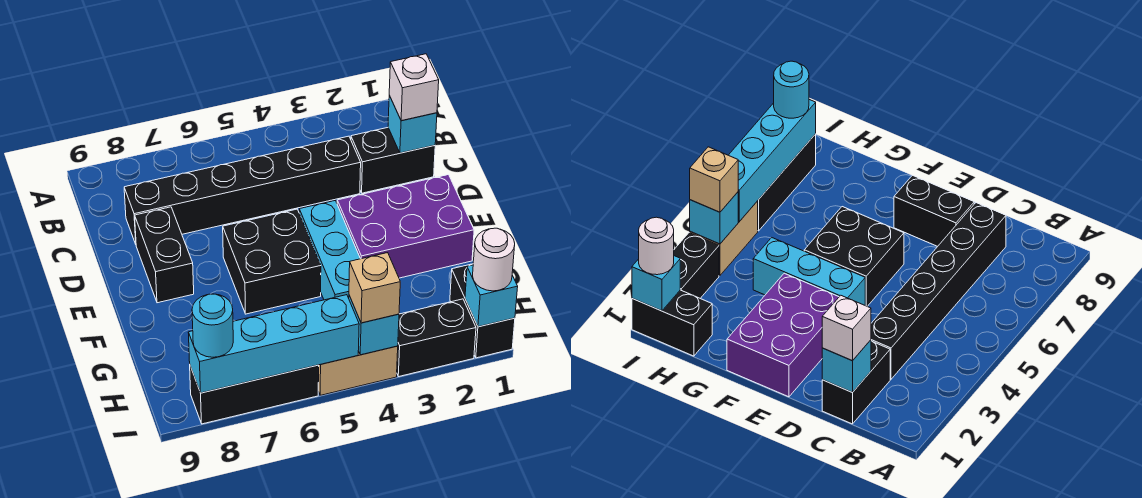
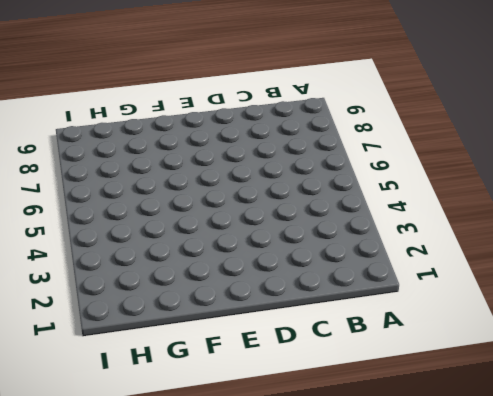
none -> black 1x2 brick [351,128,435,193]
none -> black 1x6 brick [124,136,361,244]
none -> black 1x2 brick [135,207,194,303]

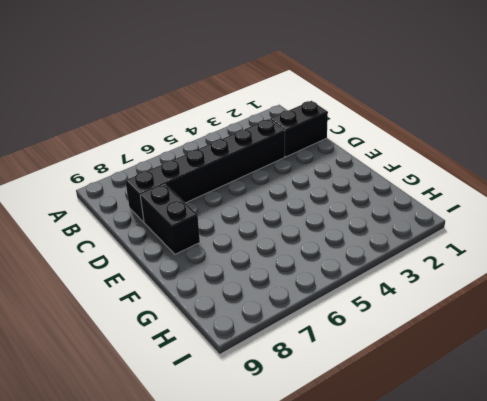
none -> purple 2x3 brick [337,175,474,278]
none -> cyan 1x3 brick [299,201,360,300]
none -> black 2x2 brick [223,209,321,314]

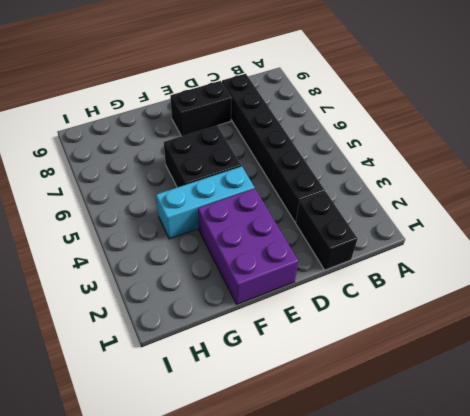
none -> black 1x2 brick [450,264,515,358]
none -> black 1x2 brick [397,299,476,377]
none -> tan 1x2 brick [318,346,398,395]

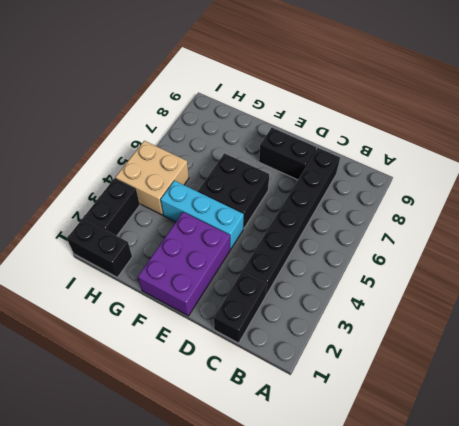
tan 2x2 brick [116,141,189,215] -> tan 1x2 brick [318,346,398,395]
none -> black 1x3 brick [190,365,319,424]
none -> cyan 1x1 brick [388,96,437,153]
none -> cyan 1x1 brick [465,265,518,327]

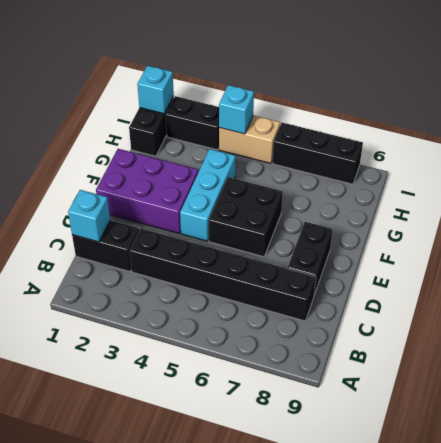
none -> cyan 1x4 brick [188,295,359,393]
none -> white 1x1 brick [389,54,439,121]
none -> white 1x1 round brick [473,228,515,291]

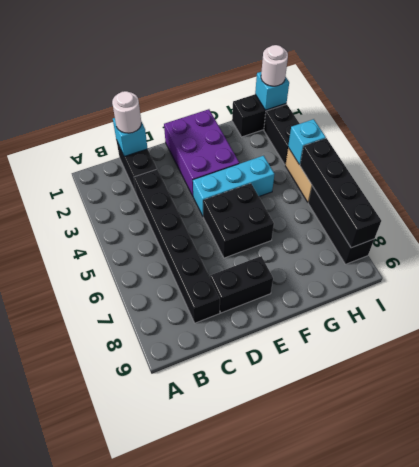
white 1x1 round brick [112,91,141,133] -> white 1x1 brick [389,54,439,121]
black 1x4 brick [300,138,381,248] -> cyan 1x4 brick [188,295,359,393]
none -> tan 1x1 brick [349,253,400,323]
none -> cyan 1x1 round brick [192,294,233,357]

